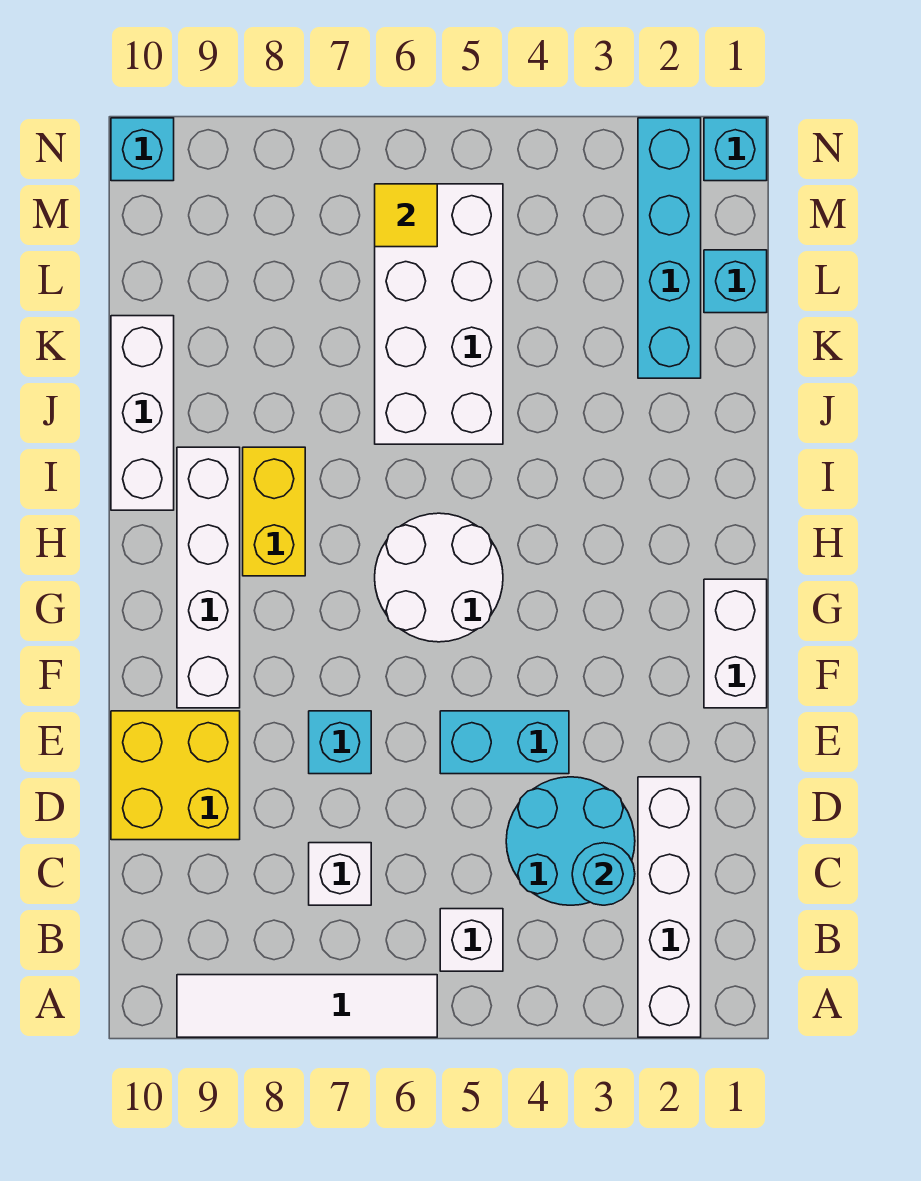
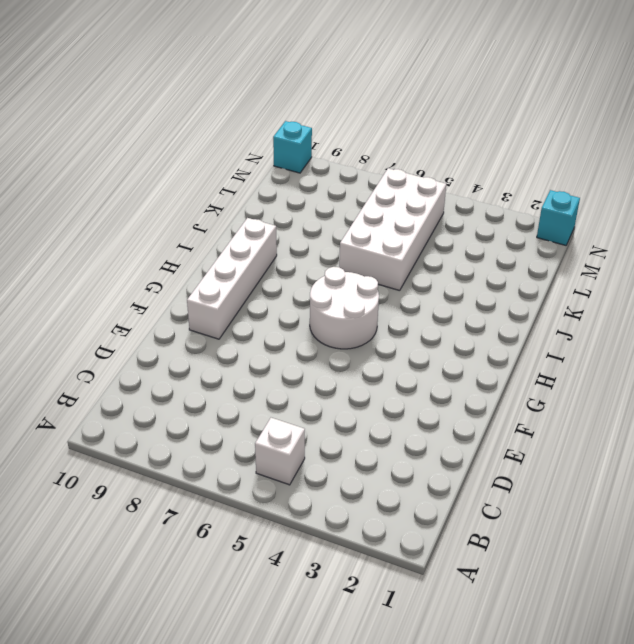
none -> white 1x4 brick [638,777,701,1037]
none -> white 1x4 tile [177,975,437,1037]
none -> cyan 2x2 round brick [506,777,635,905]

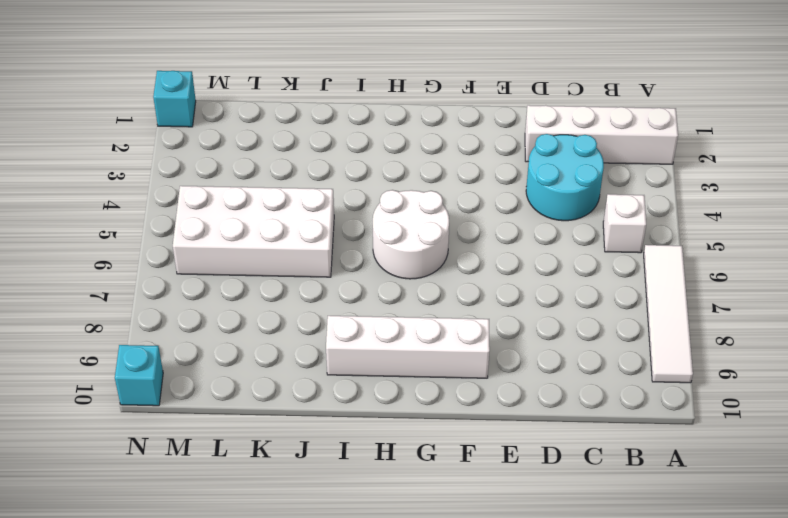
none -> white 1x1 brick [309,843,371,905]
none -> yellow 2x2 brick [111,711,240,840]
none -> cyan 1x2 brick [440,711,569,774]

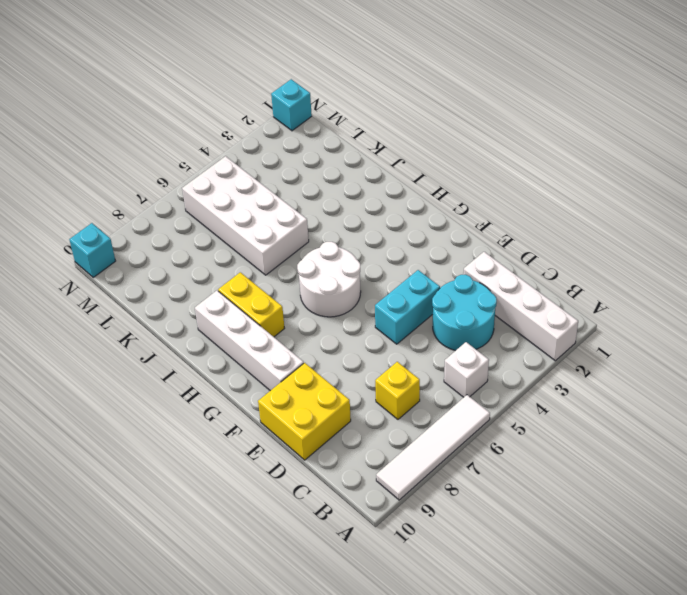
yellow 1x1 brick [375,362,420,419] -> white 1x1 brick [309,843,371,905]
none -> cyan 1x1 brick [309,711,371,774]
none -> white 1x2 brick [704,579,767,708]
none -> white 1x3 brick [111,316,174,510]

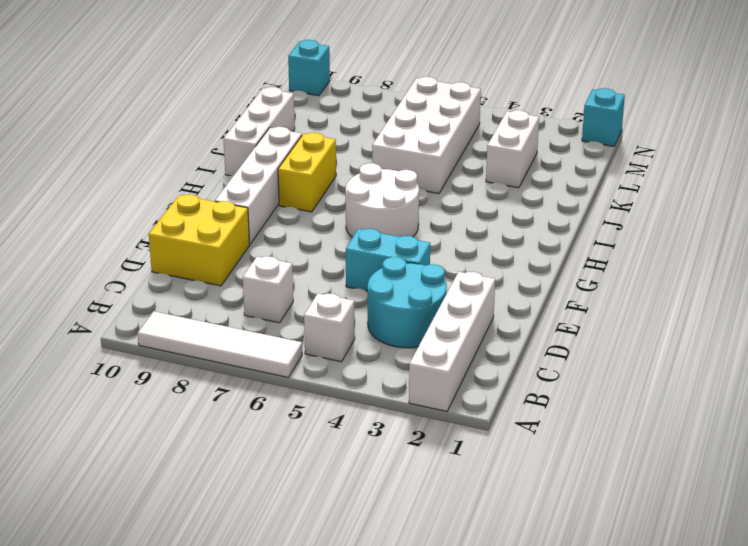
white 1x2 brick [486,110,539,188] -> white 1x2 brick moved to [704,579,767,708]
none -> cyan 1x1 brick [309,711,371,774]
none -> cyan 1x4 brick [638,118,701,378]
none -> cyan 1x1 brick [704,250,767,313]

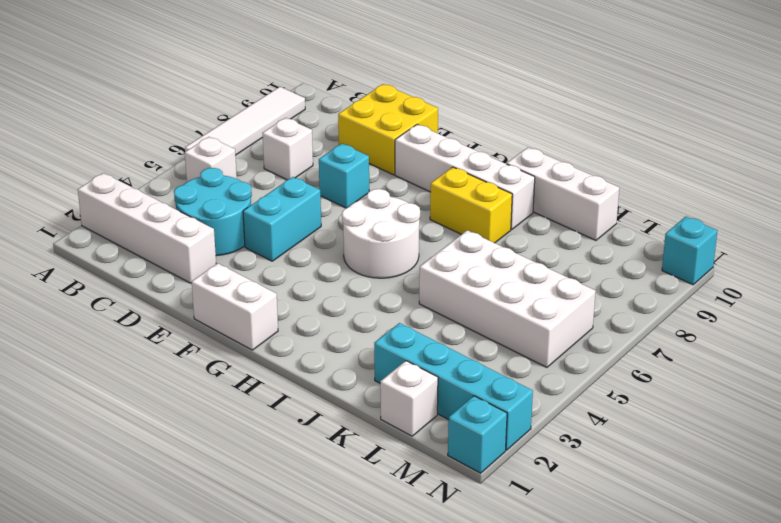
white 1x1 brick [380,361,438,436] -> cyan 1x1 brick [704,250,767,313]
none -> cyan 1x1 round brick [572,843,635,905]
none -> yellow 1x1 tile [375,184,437,247]

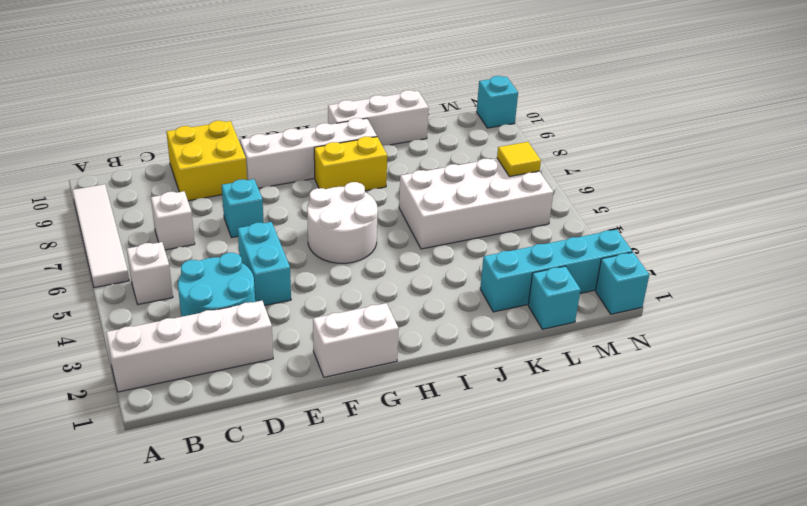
none -> cyan 1x1 round brick [572,843,635,905]

